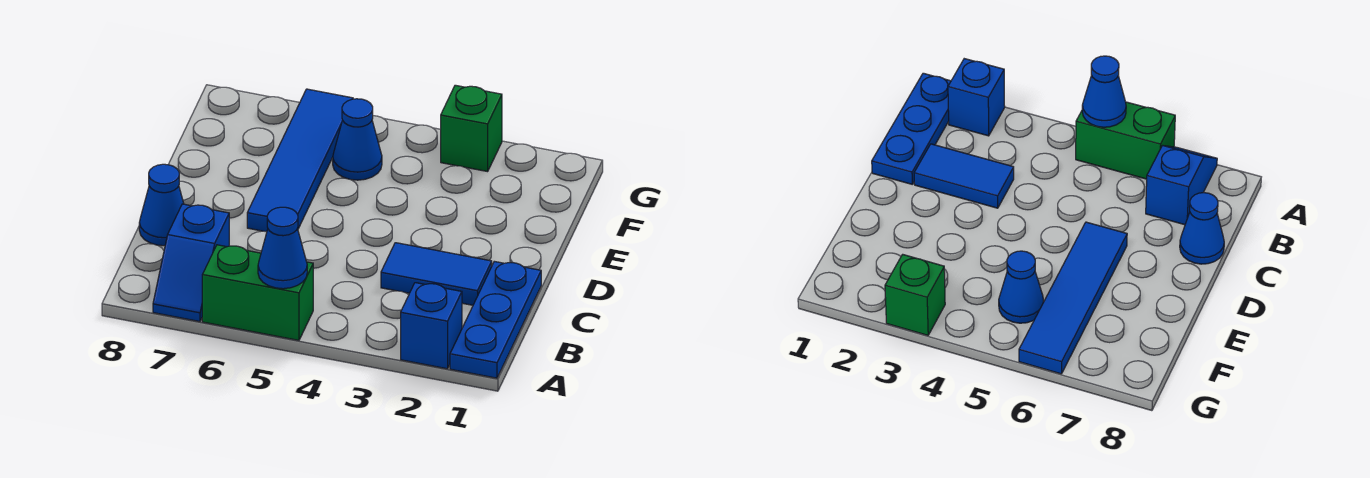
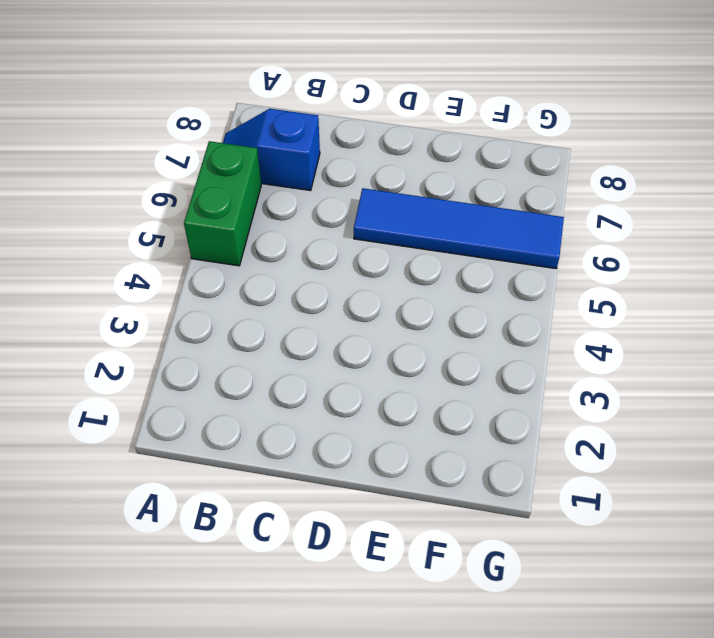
none -> blue 1x3 plate [450,261,541,378]
none -> blue 1x1 brick [401,283,462,369]

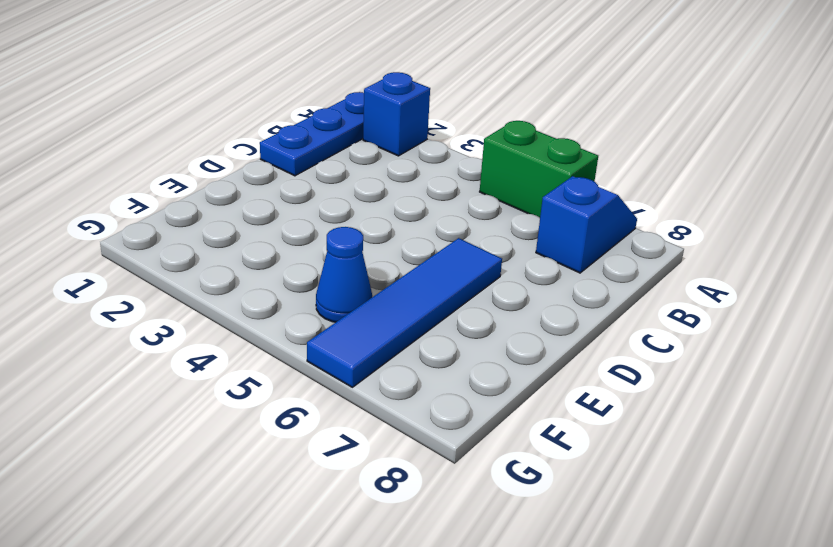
none -> blue 1x2 tile [381,243,492,305]
none -> blue 1x1 cone [139,164,184,246]

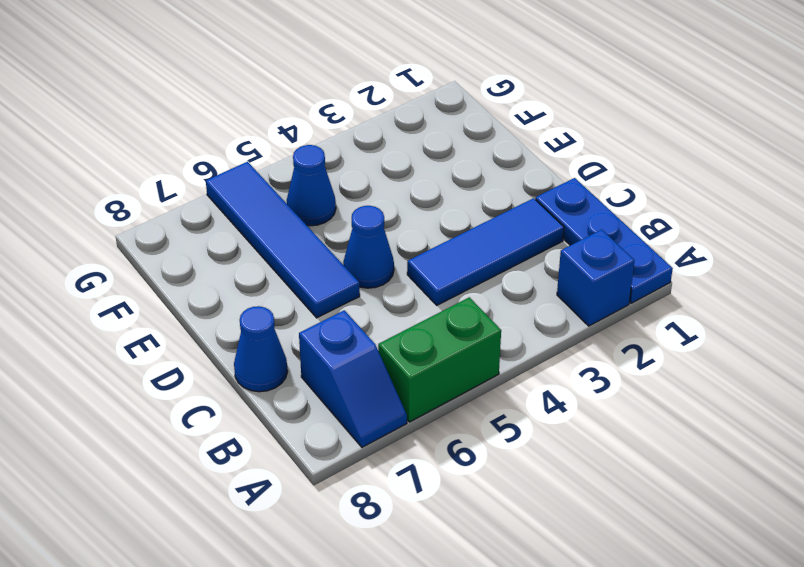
blue 1x3 tile [407,198,564,305] -> blue 1x2 tile [381,243,492,305]
blue 1x1 cone [343,206,394,288] -> blue 1x1 cone moved to [258,207,307,289]
none -> green 1x1 brick [441,85,502,172]

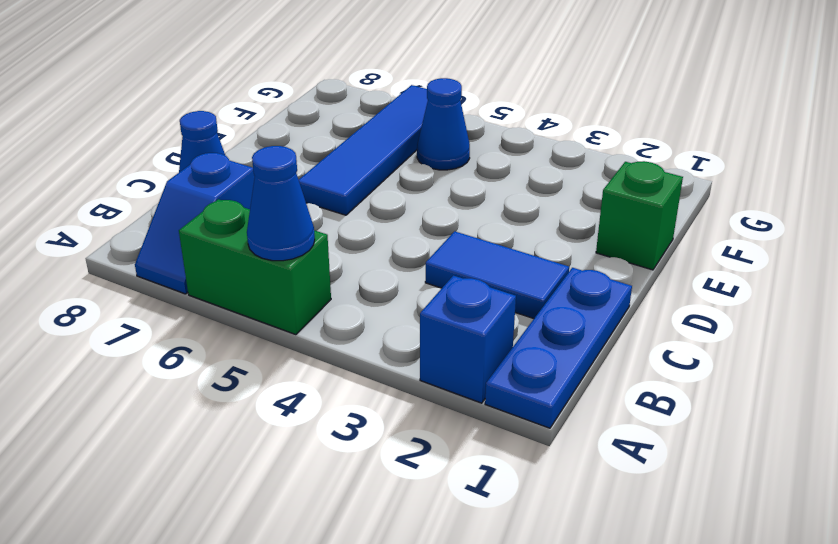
green 1x1 brick [596,161,683,270] -> green 1x1 brick moved to [441,85,502,172]

